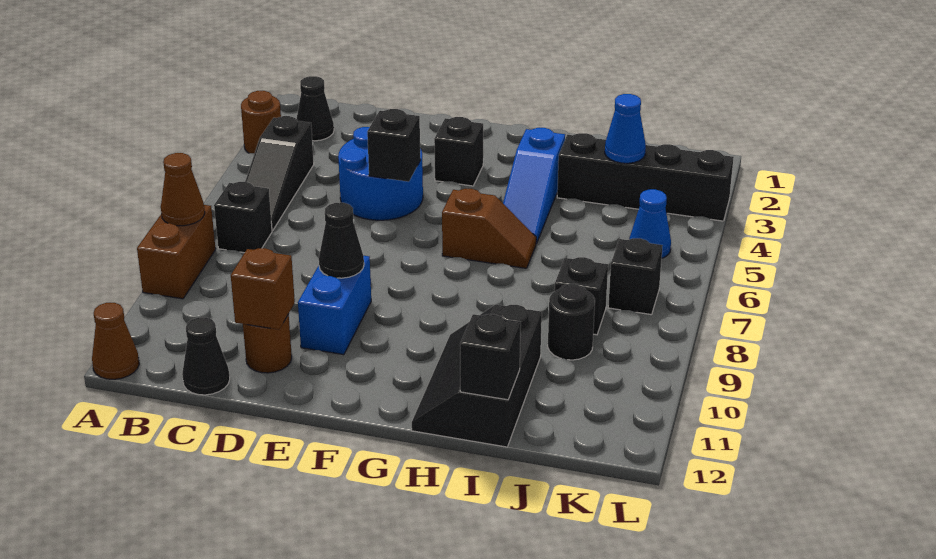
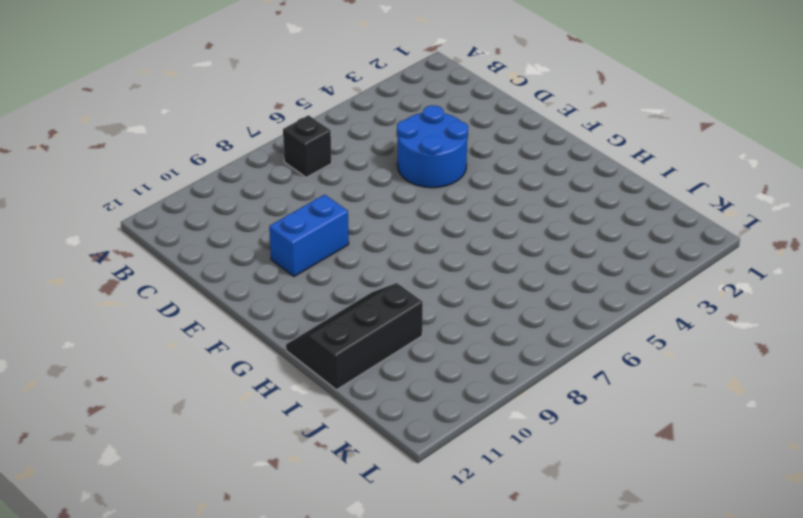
none -> brown 1x1 round brick [241,91,281,154]
none -> brown 1x2 brick [137,205,216,299]
none -> brown 1x1 cone [92,303,139,379]

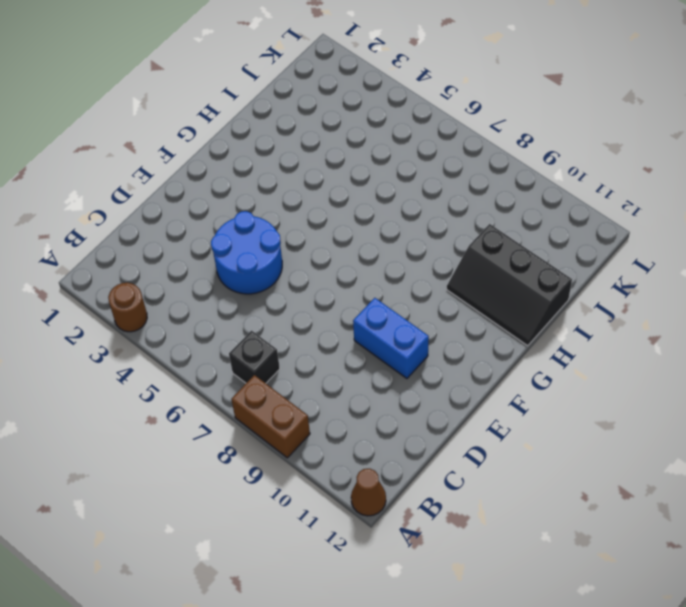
none -> black 1x1 cone [297,76,334,141]
none -> black 1x3 slope [245,116,314,231]
none -> black 1x1 cone [182,317,230,395]

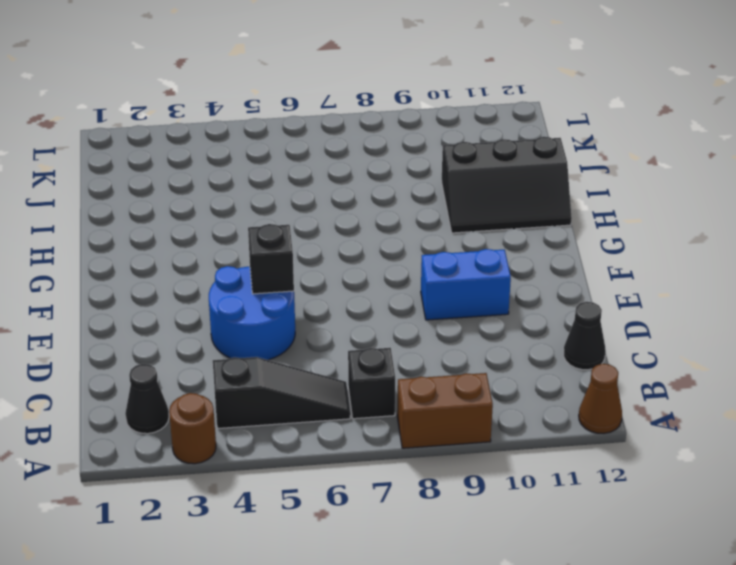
none -> brown 1x1 round brick [243,314,292,373]
none -> black 1x1 brick [434,117,483,186]
none -> brown 1x2 slope [442,189,536,268]

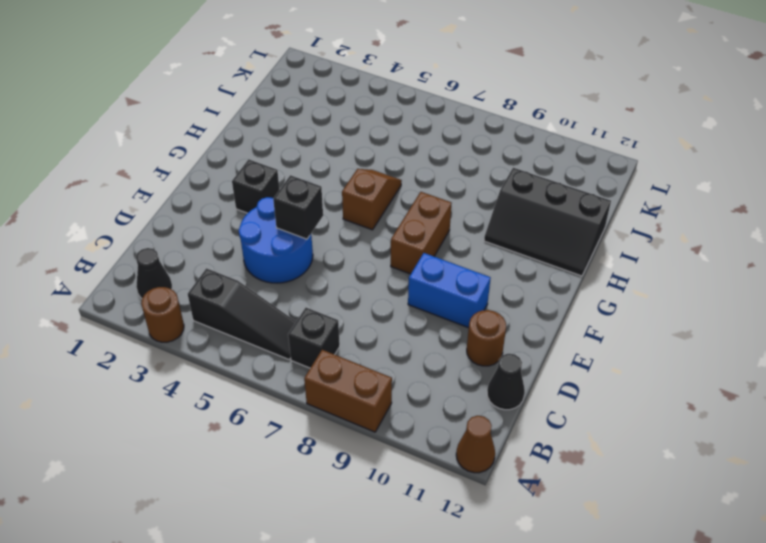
brown 1x2 brick [391,192,452,274] -> none
none -> blue 1x3 slope [503,128,565,244]
none -> black 1x4 brick [557,133,734,221]
none -> black 1x1 brick [555,257,608,335]

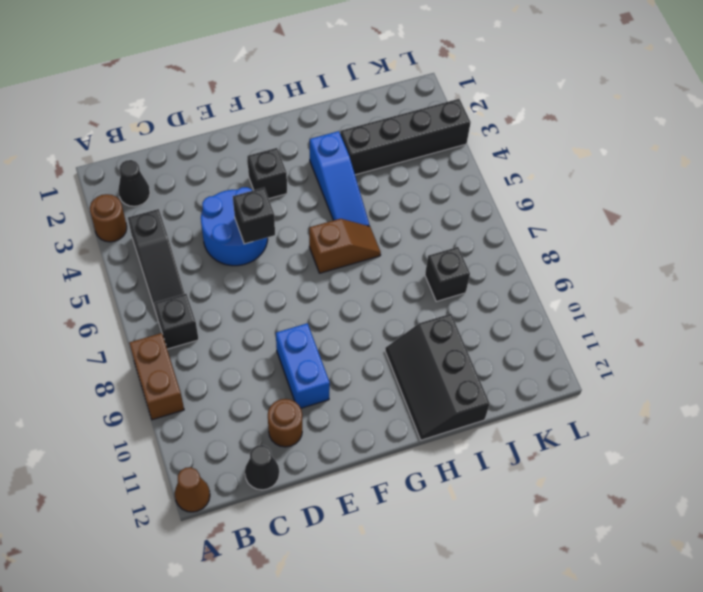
none -> black 1x1 round brick [548,284,595,360]
none -> blue 1x1 cone [629,189,671,258]
none -> black 1x1 brick [608,238,663,315]

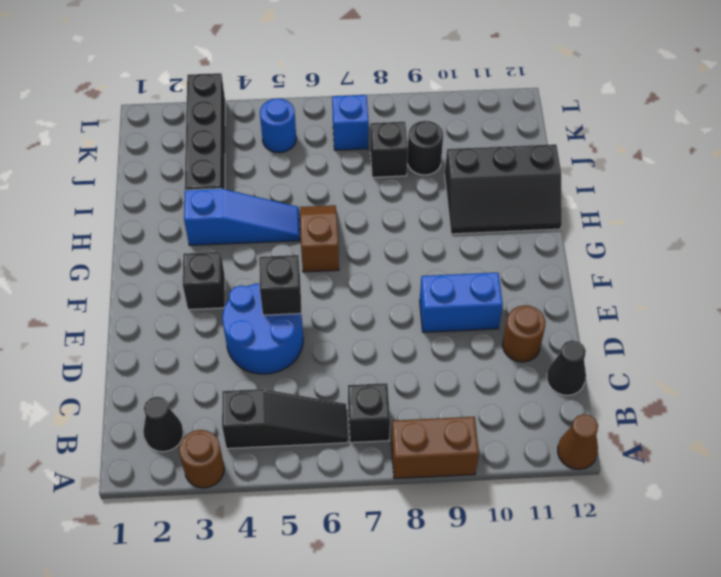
blue 1x1 round brick [260,98,296,153] -> blue 1x1 cone [629,189,671,258]
blue 1x1 brick [332,95,369,150] -> black 1x1 brick [608,238,663,315]
none -> brown 1x1 cone [161,153,205,226]
none -> brown 1x1 brick [231,248,295,330]
none -> black 1x1 cone [319,203,364,278]

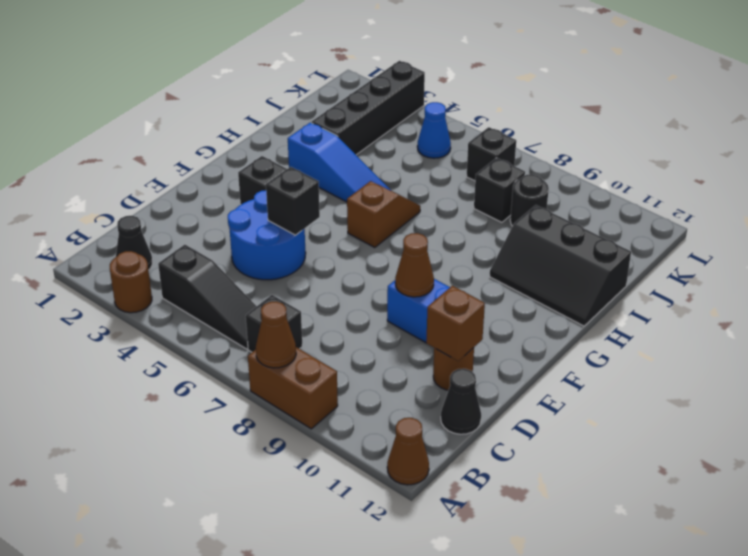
brown 1x1 cone [395,233,434,297] -> black 1x1 cone [319,203,364,278]
none -> black 1x1 brick [460,314,521,400]
none -> blue 1x1 cone [605,94,646,163]

